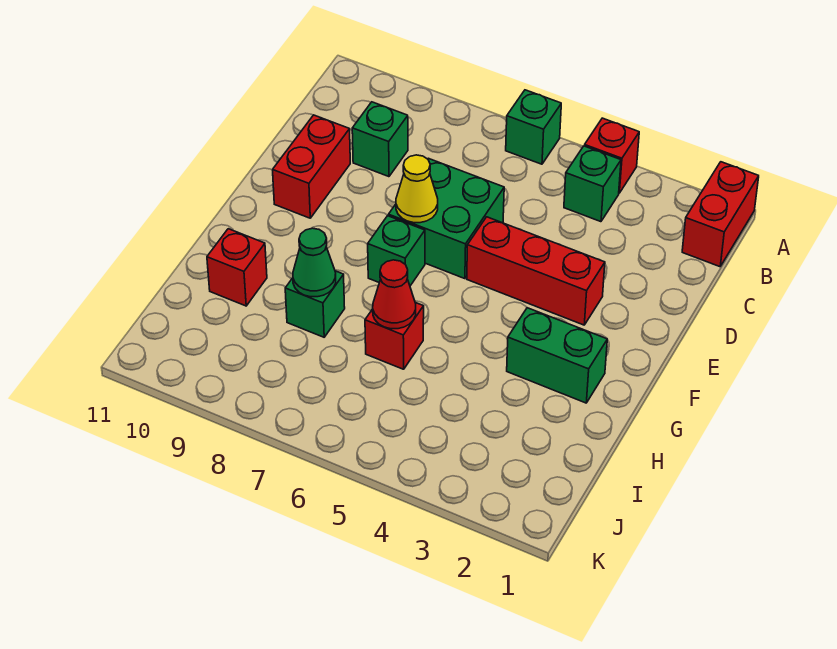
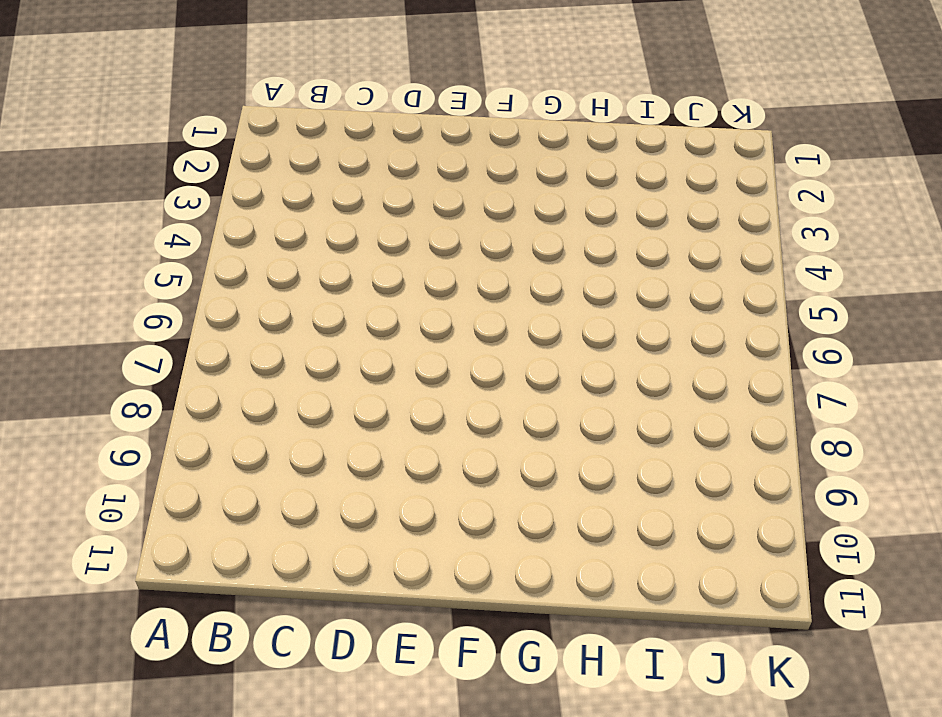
none -> red 1x2 brick [682,162,759,267]
none -> red 1x1 brick [584,118,639,193]
none -> green 1x1 brick [506,90,561,164]

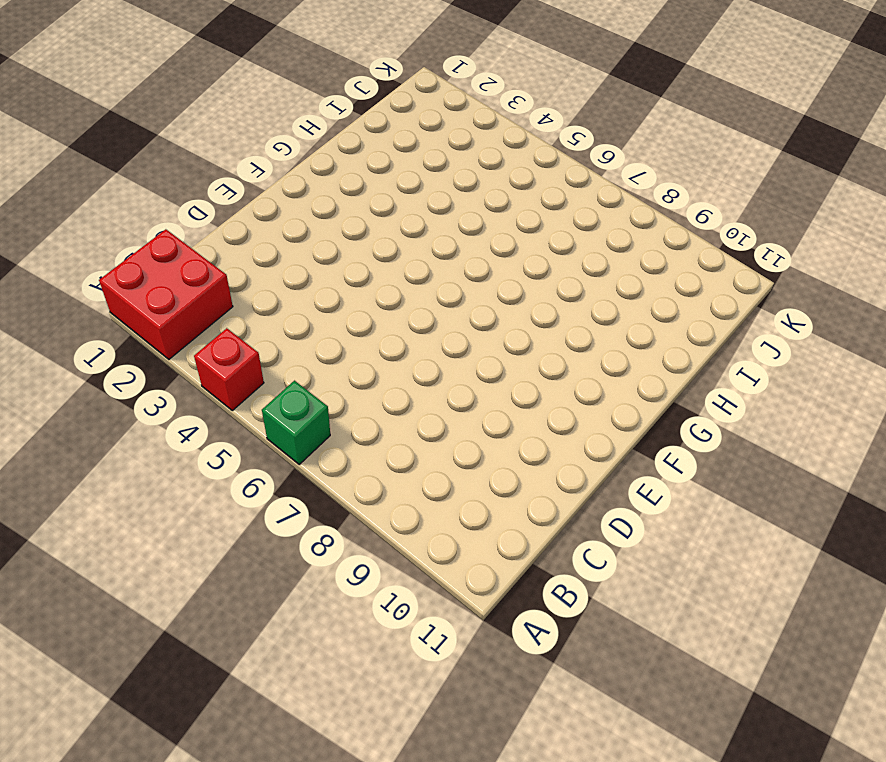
red 2x2 brick [99,229,233,359] -> red 1x2 brick [682,162,759,267]
none -> green 1x1 brick [564,146,621,222]
none -> green 1x1 brick [352,102,408,177]
none -> green 2x2 brick [388,158,504,279]

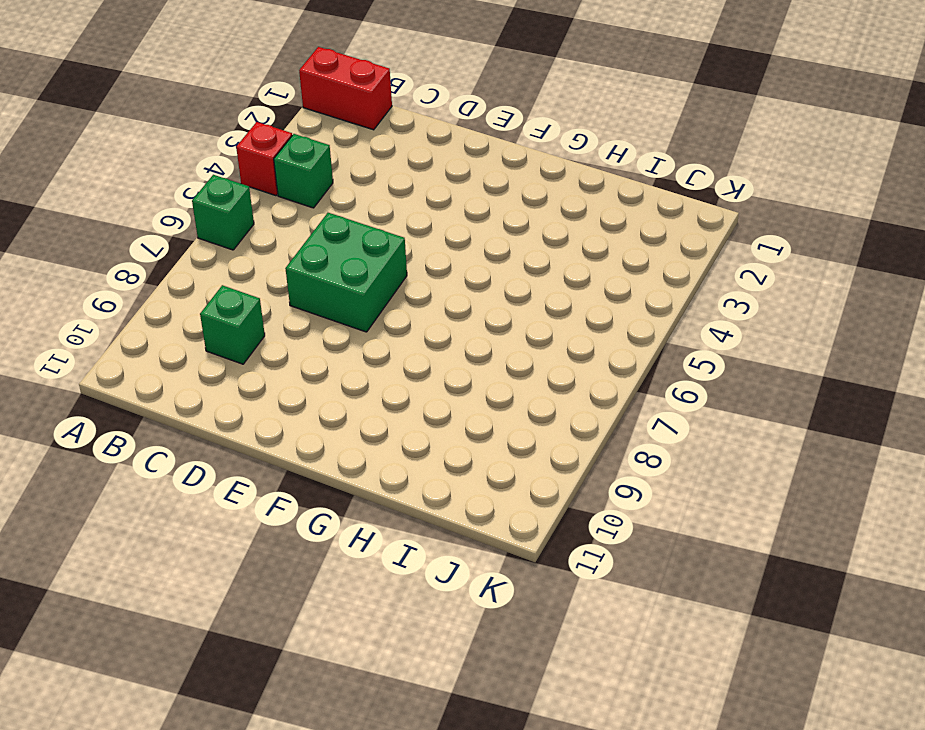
none -> red 1x2 brick [273,115,350,218]
none -> red 1x3 brick [467,217,605,325]
none -> green 1x1 brick [368,216,425,286]

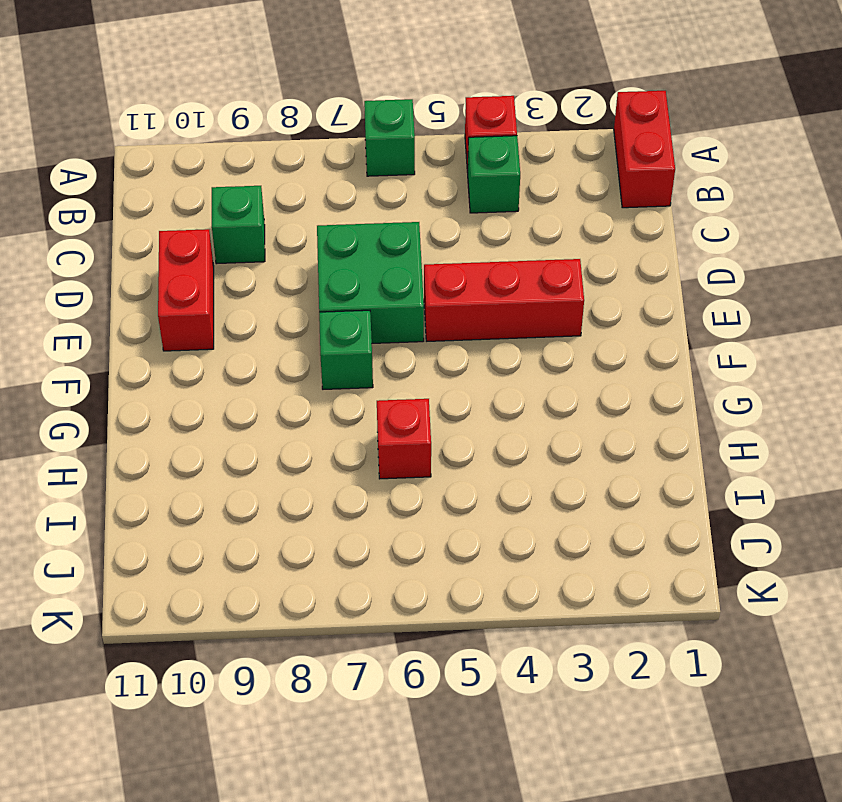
none -> green 1x2 brick [507,308,607,403]
none -> green 1x1 brick [285,271,345,337]
none -> red 1x1 brick [207,229,267,306]

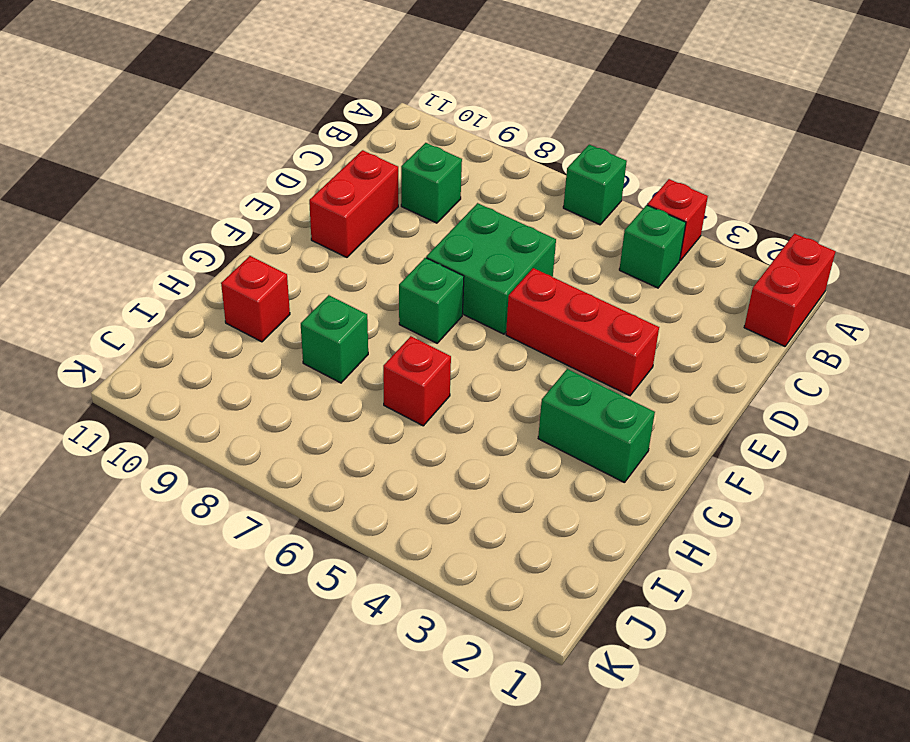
none -> yellow 1x1 cone [396,155,438,223]
none -> red 1x1 cone [373,260,416,329]
none -> green 1x1 cone [293,228,336,297]

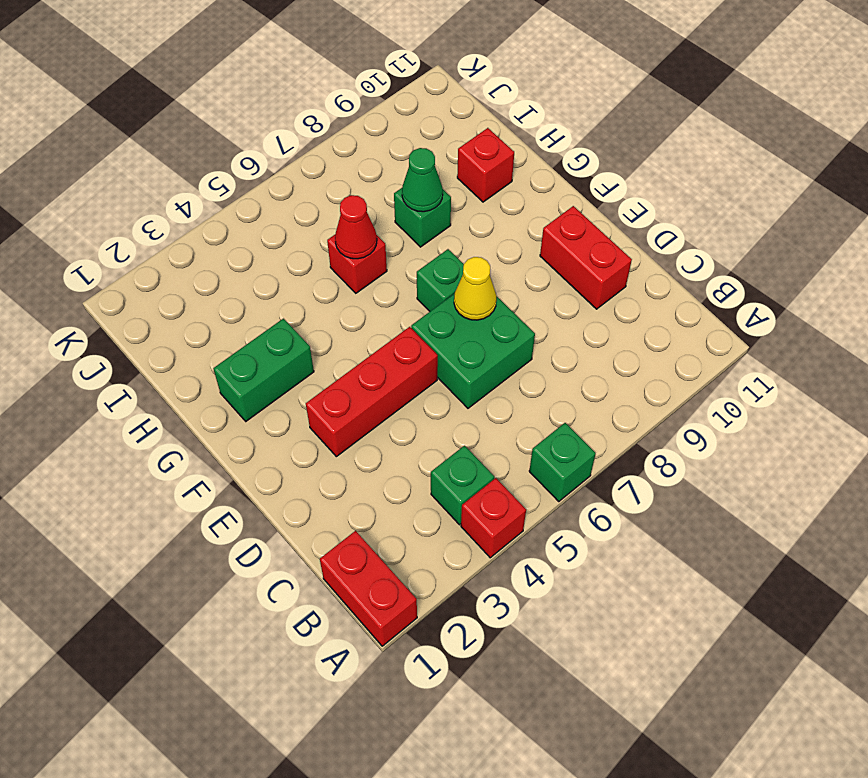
none -> green 1x1 brick [352,102,408,177]

